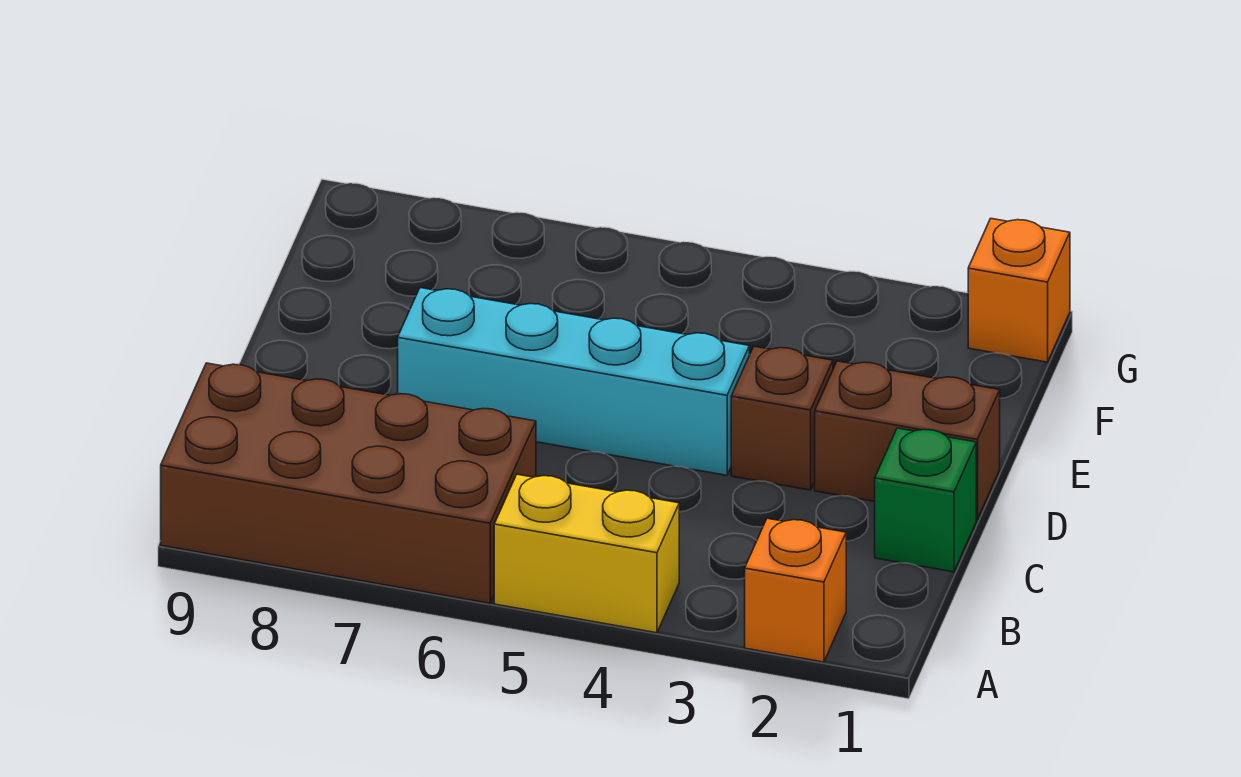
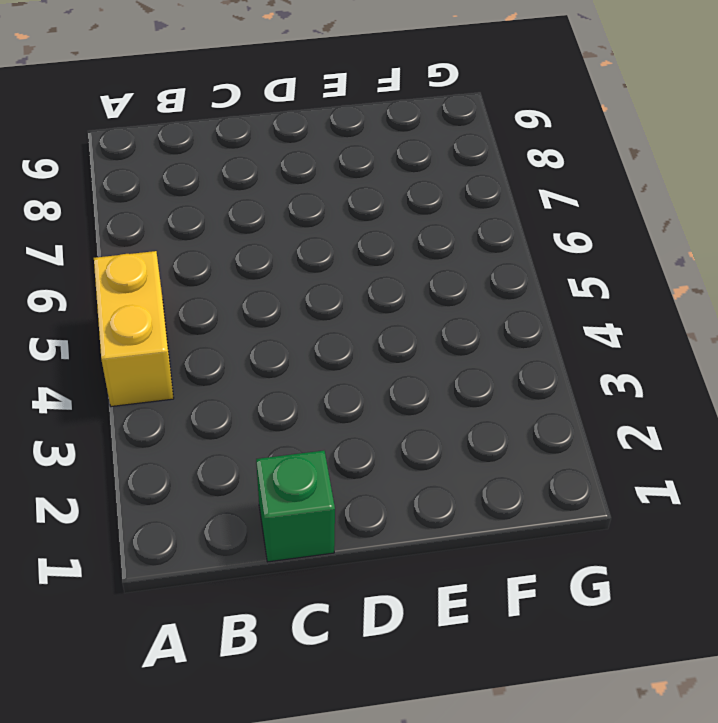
none -> orange 1x1 brick [745,518,846,662]
none -> brown 2x4 brick [161,363,536,603]

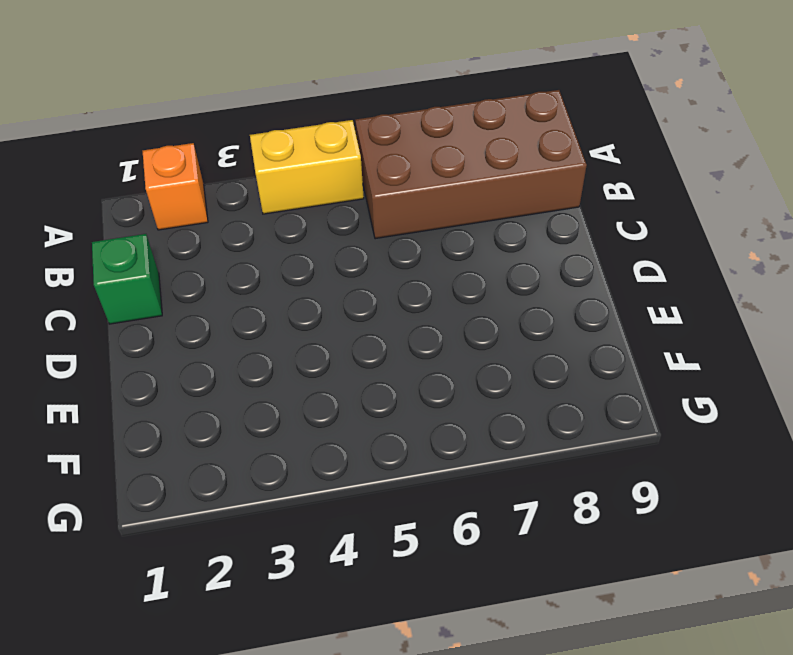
none -> brown 1x2 brick [815,361,1000,519]
none -> brown 1x1 brick [731,346,833,490]

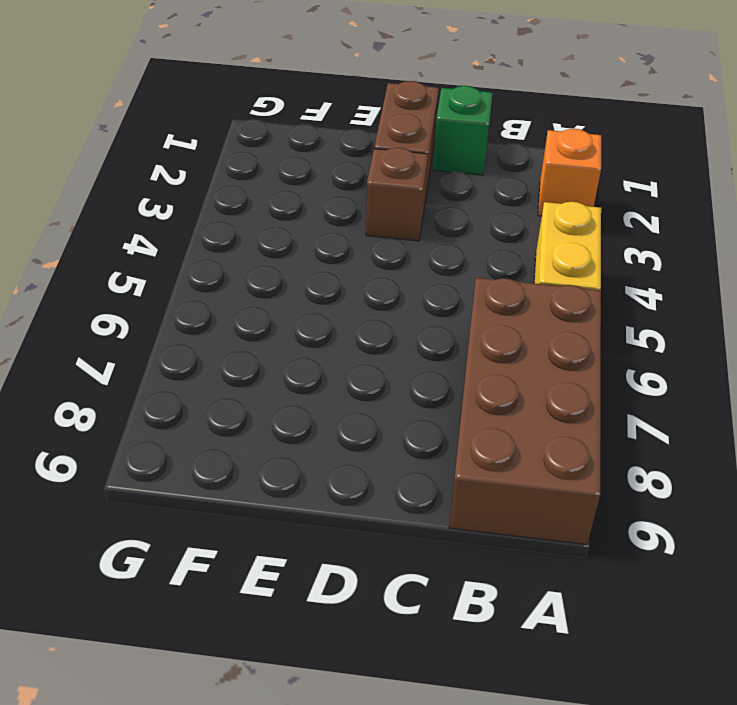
none -> cyan 1x4 brick [398,288,749,475]
none -> orange 1x1 brick [968,219,1070,362]

